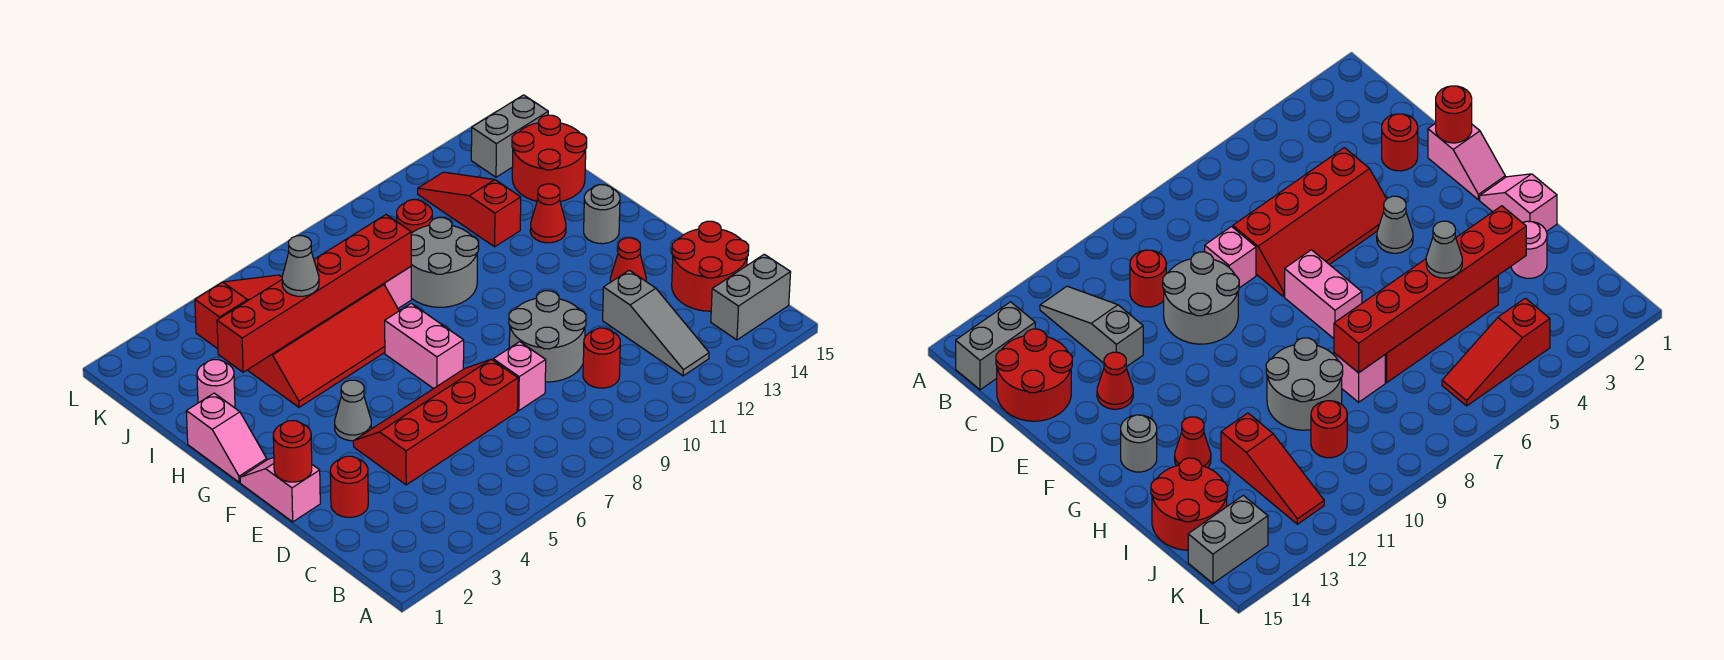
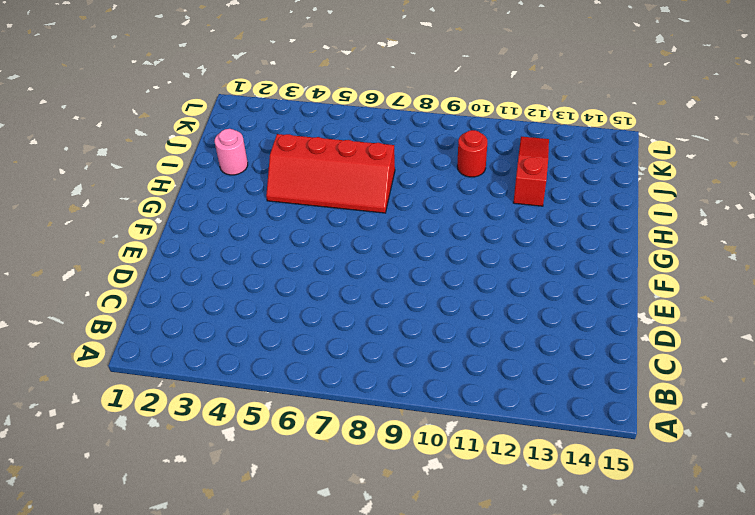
none -> grey 1x3 slope [603,270,709,376]
none -> grey 1x2 brick [711,254,791,340]
none -> red 1x1 round brick [583,328,620,388]

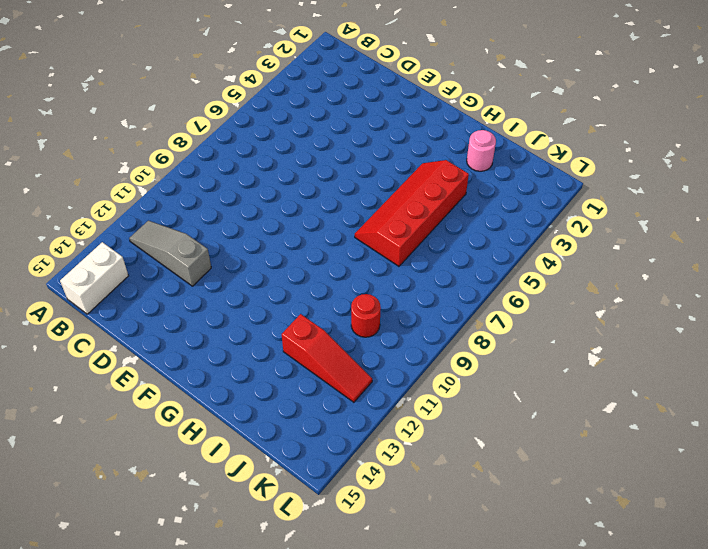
white 1x2 brick [60,242,128,314] -> grey 1x2 brick [711,254,791,340]
none -> red 1x1 round brick [583,328,620,388]
none -> red 2x2 round brick [672,221,749,311]
none -> red 1x1 round brick [330,456,368,517]

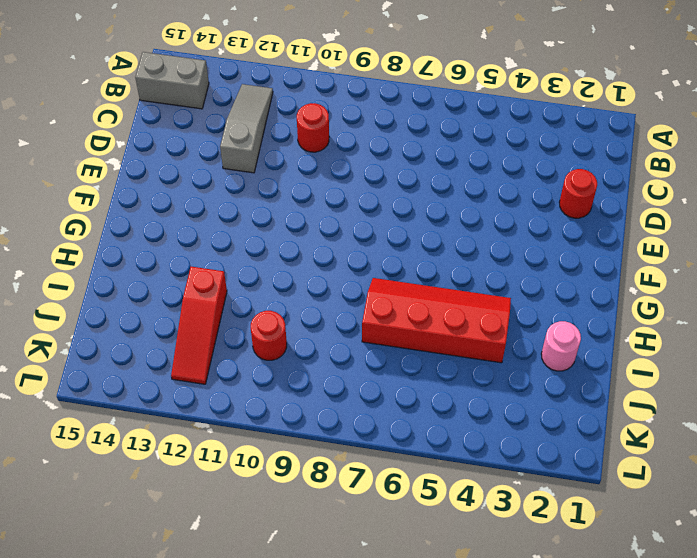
none -> red 2x2 round brick [672,221,749,311]
none -> red 2x4 slope [353,359,518,485]
none -> pink 1x1 brick [493,342,546,410]

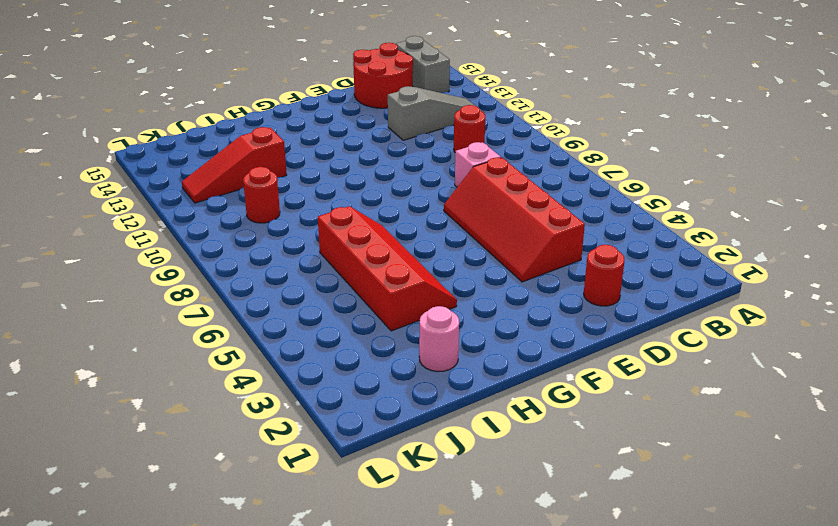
none -> grey 2x2 round brick [509,291,586,382]
none -> pink 1x2 slope [240,458,320,522]
none -> red 1x1 cone [610,238,646,282]

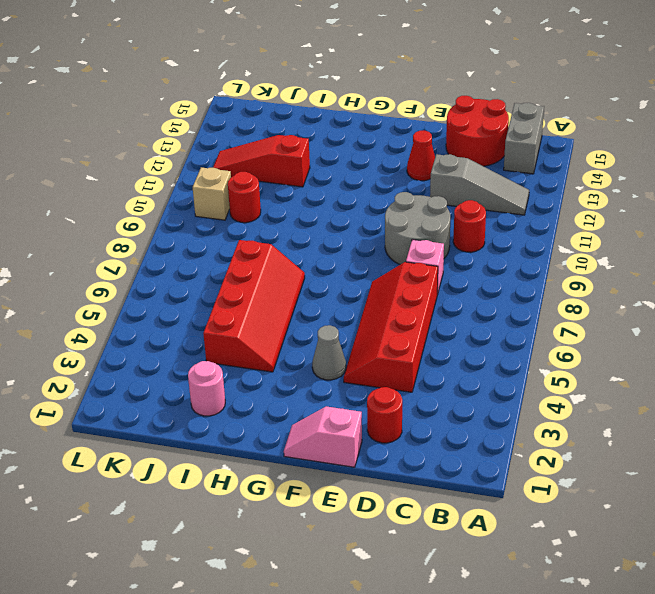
tan 1x1 brick [193,167,231,220] -> none
none -> pink 1x2 brick [385,303,464,389]
none -> pink 1x2 slope [186,393,267,482]
none -> grey 1x1 round brick [584,185,620,244]

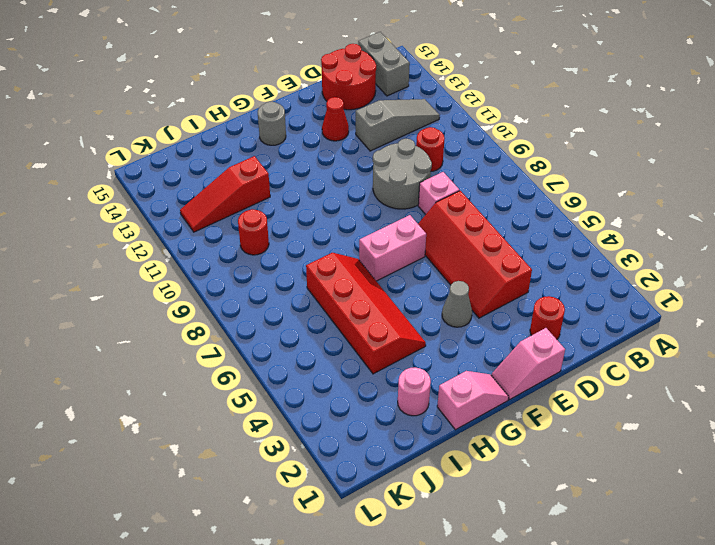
none -> grey 2x2 round brick [411,218,478,307]
none -> red 1x1 cone [530,184,566,243]
none -> pink 1x1 brick [384,267,411,308]

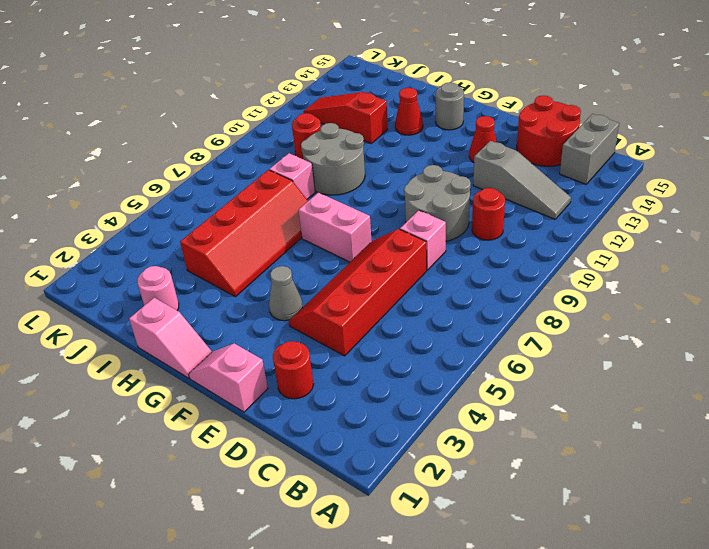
none -> red 2x2 round brick [512,115,587,202]
none -> red 1x3 slope [195,275,282,349]
none -> grey 1x2 brick [471,95,548,177]

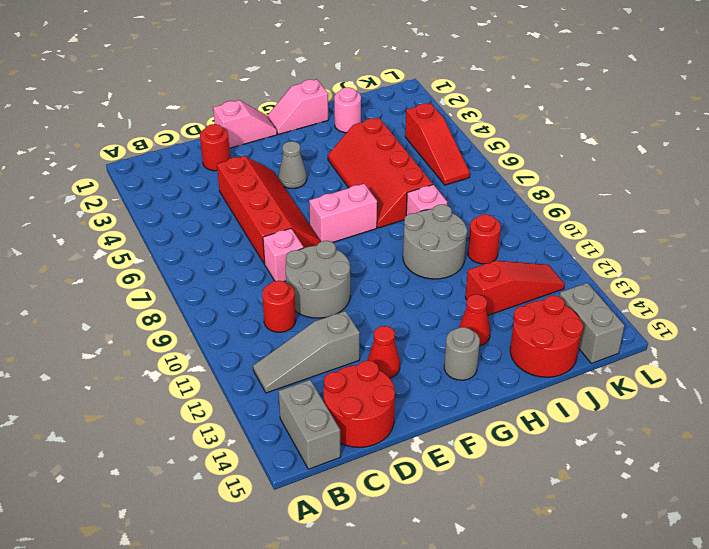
none -> red 1x1 round brick [273,421,312,482]
none -> red 1x6 brick [217,215,411,372]
none -> grey 1x1 cone [282,236,319,296]

